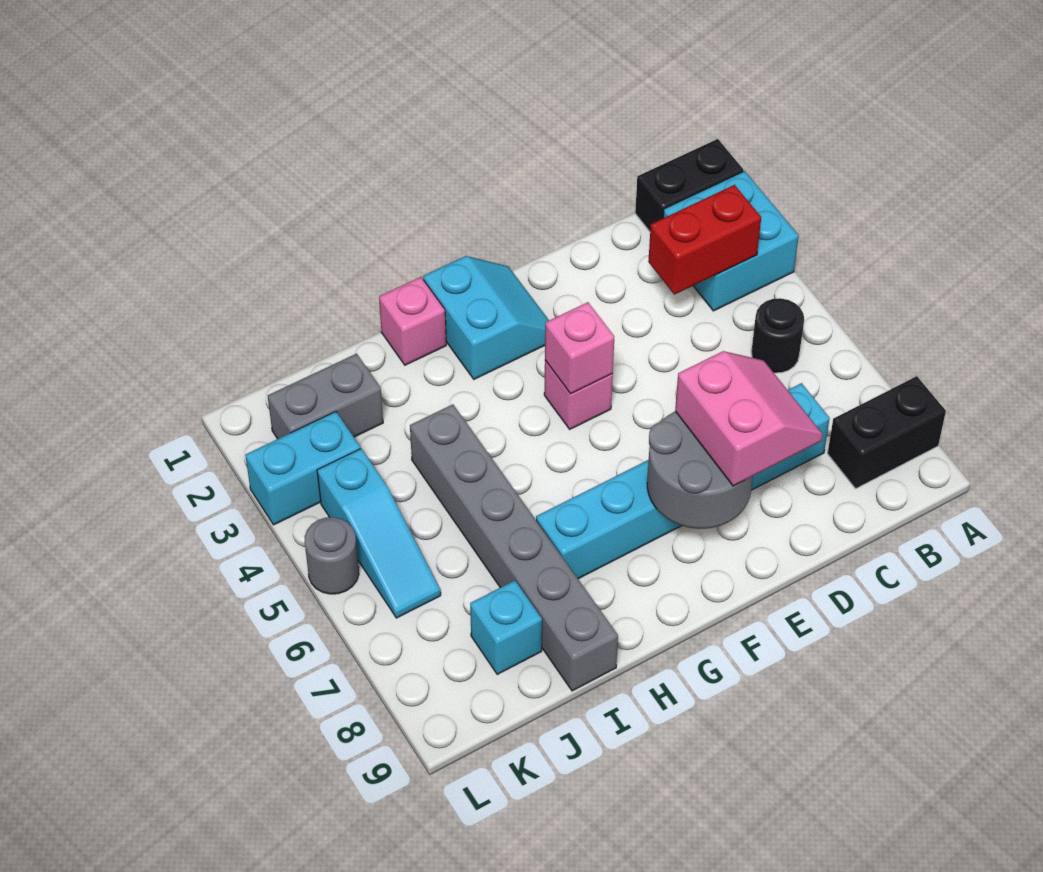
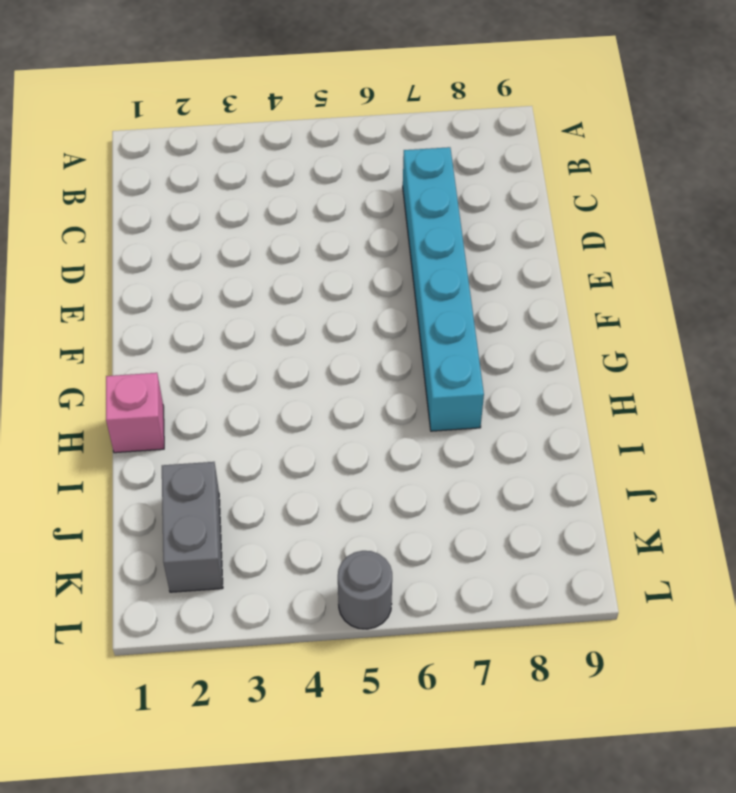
none -> black 1x2 brick [635,139,743,231]
none -> cyan 2x2 brick [663,171,799,311]
none -> black 1x2 brick [828,376,946,488]

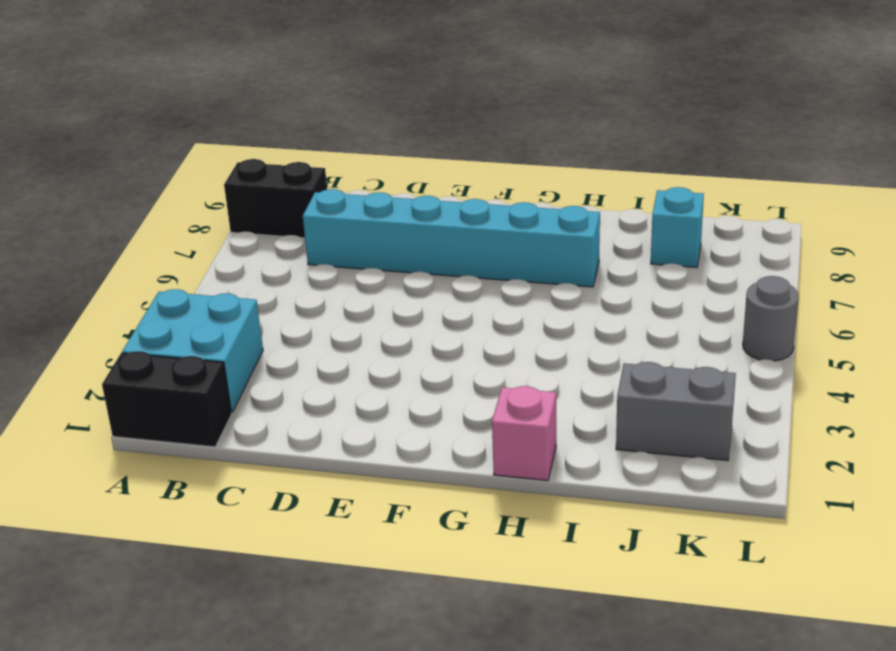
none -> black 1x1 round brick [751,298,804,373]
none -> cyan 2x2 slope [423,256,549,379]
none -> pink 1x1 brick [544,360,613,429]

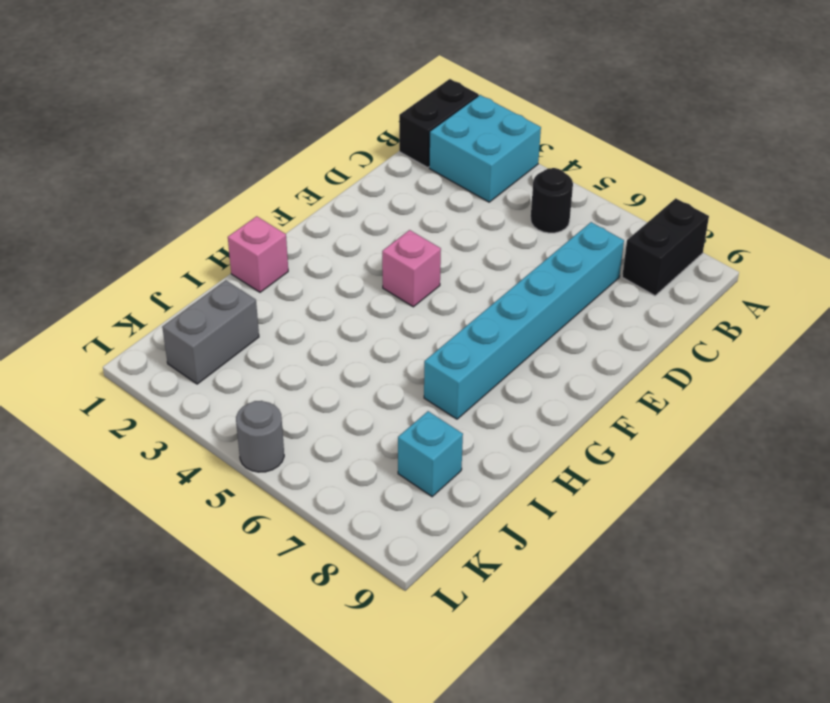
none -> cyan 2x2 slope [423,256,549,379]
none -> grey 1x6 brick [410,404,618,691]
none -> cyan 1x2 brick [245,412,360,525]

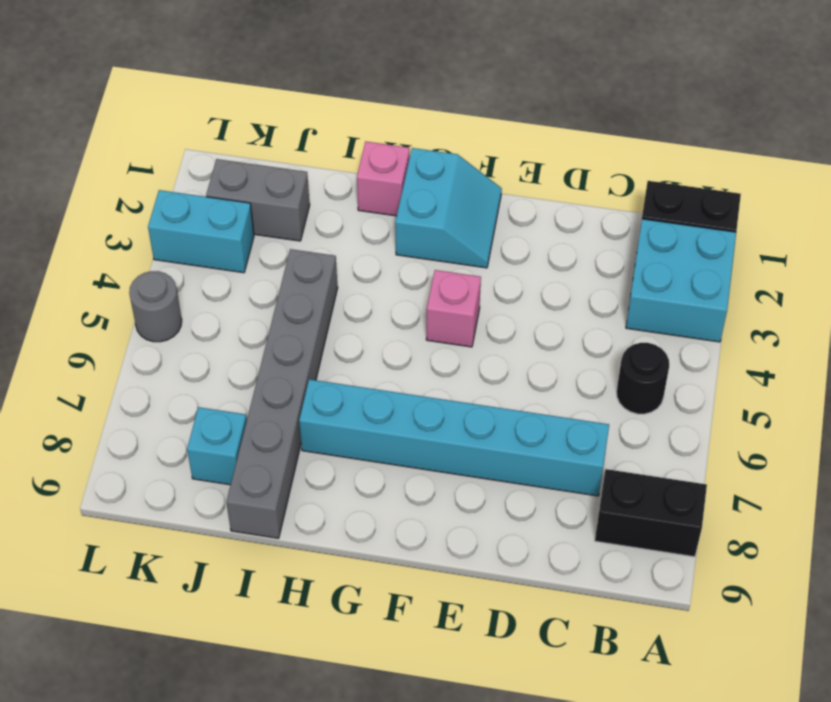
none -> cyan 1x3 slope [317,449,441,618]
none -> red 1x2 brick [648,185,761,295]
none -> grey 2x2 round brick [647,411,753,529]

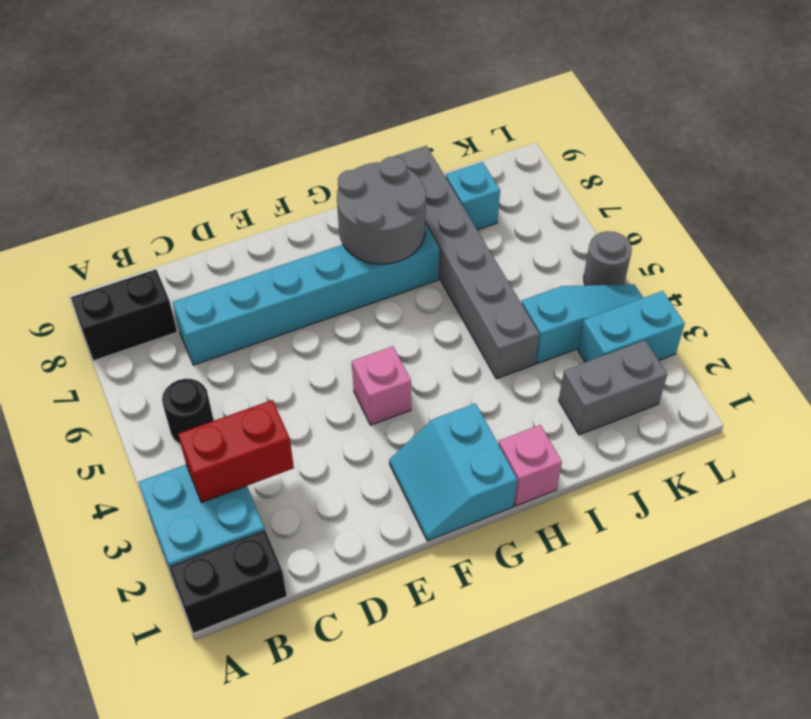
grey 2x2 round brick [337,156,426,264] -> grey 2x2 round brick moved to [647,411,753,529]
cyan 1x3 slope [521,284,643,364] -> cyan 1x3 slope turned to [317,449,441,618]
none -> pink 1x1 brick [545,302,614,394]
none -> pink 2x2 slope [675,351,823,486]

